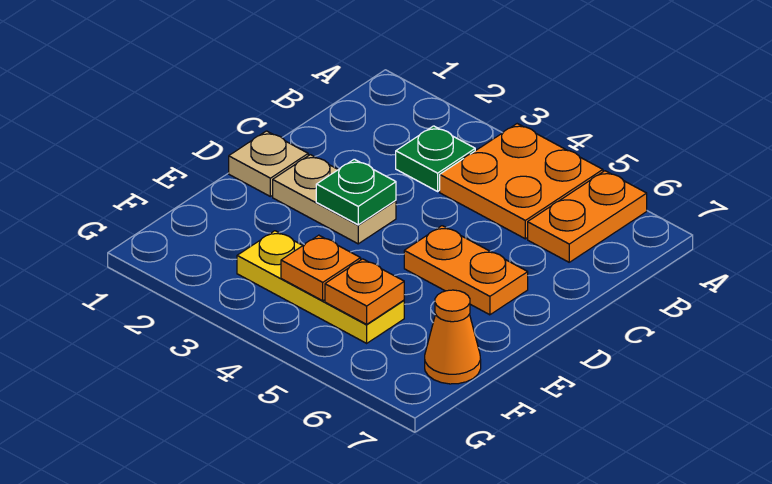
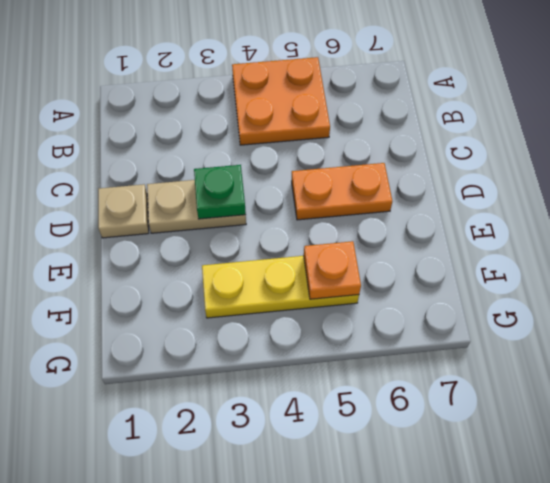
none -> orange 1x2 plate [528,171,647,262]
none -> green 1x1 plate [396,126,475,191]

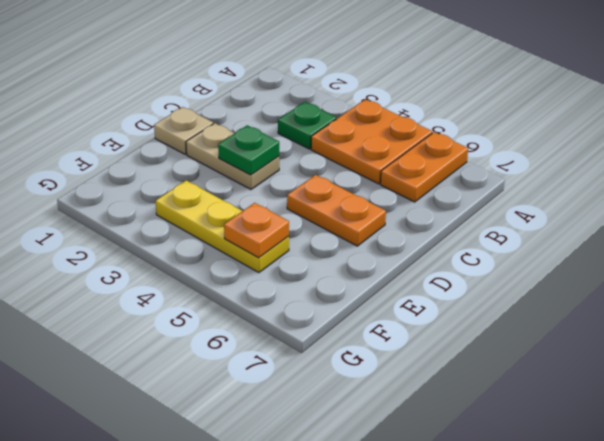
none -> orange 1x1 cone [425,290,481,384]
none -> orange 1x1 plate [281,235,361,301]

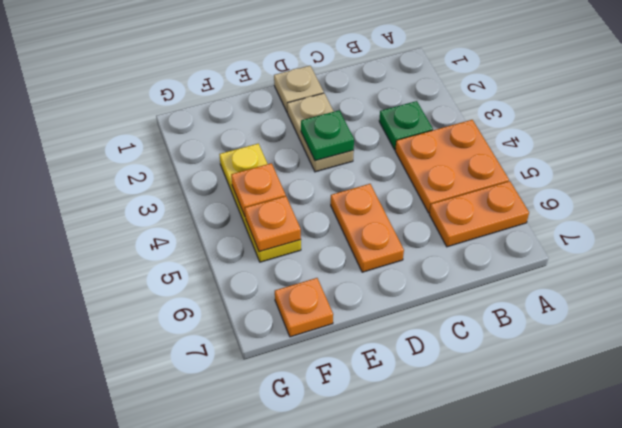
orange 1x1 plate [275,278,333,337] -> orange 1x1 cone [425,290,481,384]

